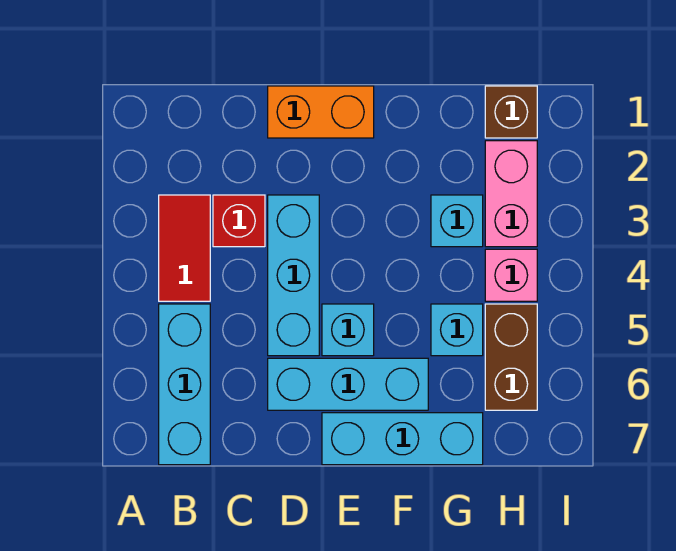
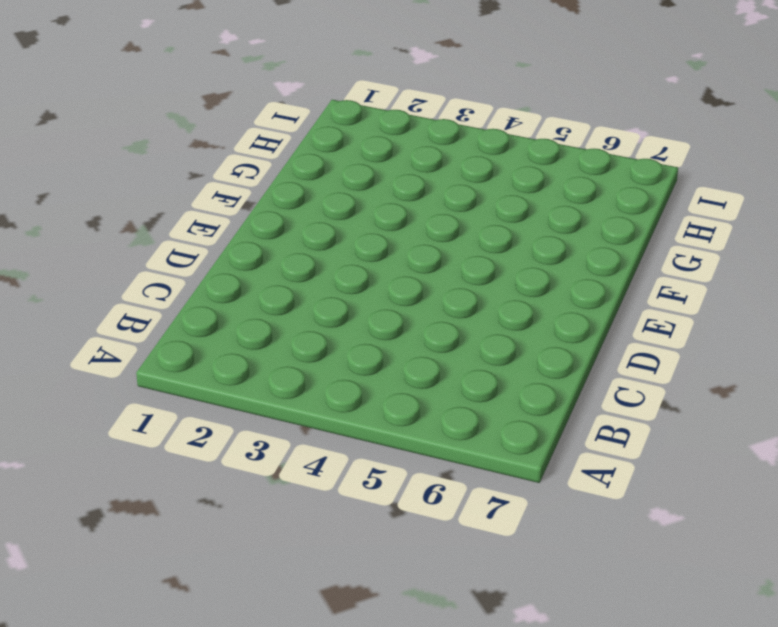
none -> red 1x2 tile [159,195,210,301]
none -> cyan 1x3 brick [159,304,210,465]
none -> red 1x1 brick [213,195,265,247]

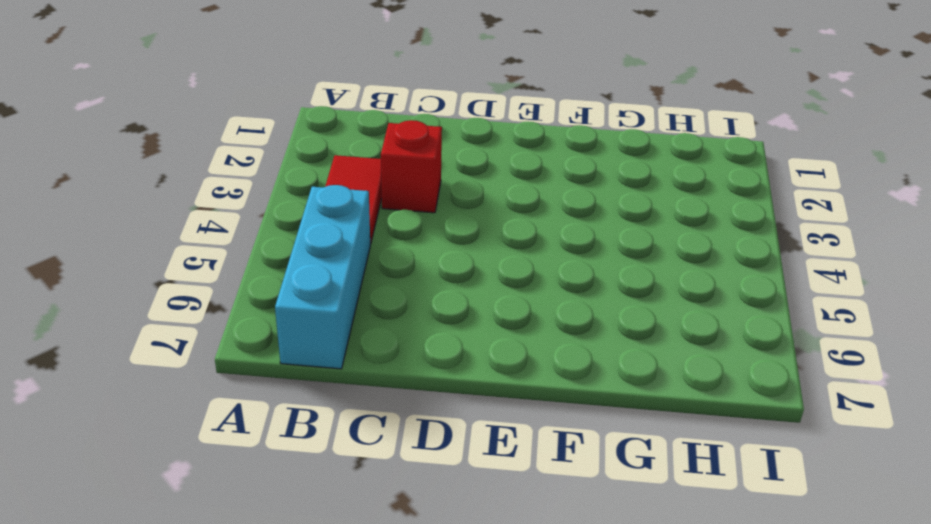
none -> orange 1x2 brick [268,86,374,138]
none -> cyan 1x3 brick [268,195,319,356]
none -> cyan 1x3 brick [268,358,428,410]

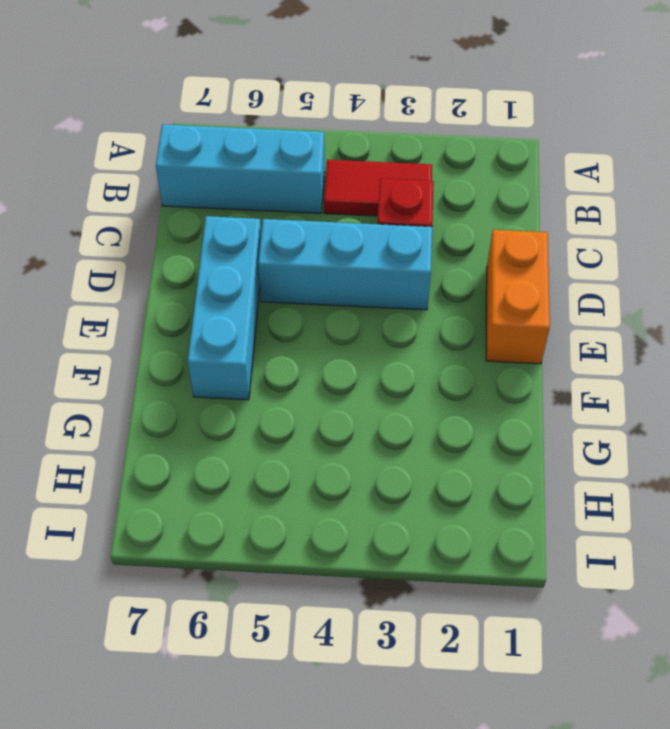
none -> cyan 1x1 brick [322,304,374,356]
none -> cyan 1x3 brick [322,413,483,465]
none -> cyan 1x1 brick [431,195,483,247]

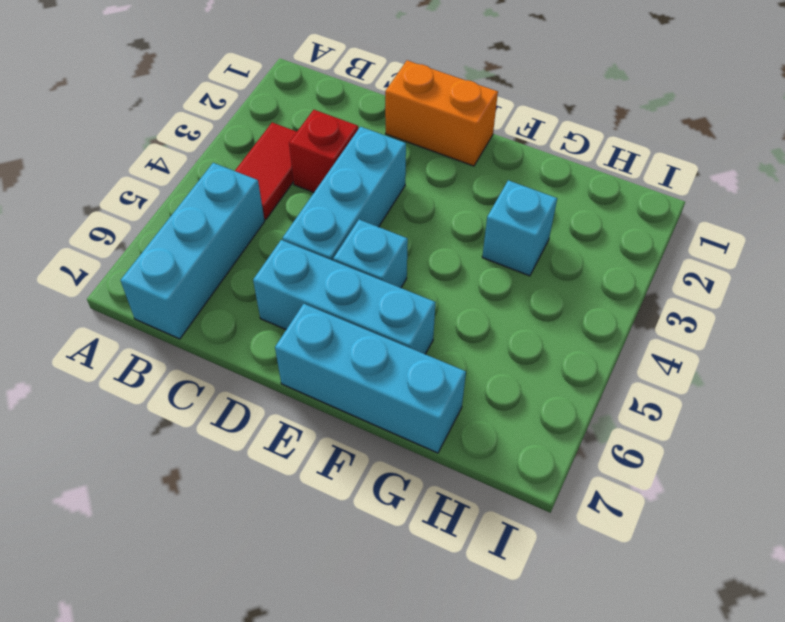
none -> cyan 1x1 brick [431,304,483,356]
none -> brown 1x1 brick [485,86,537,138]
none -> pink 1x2 brick [485,141,537,247]

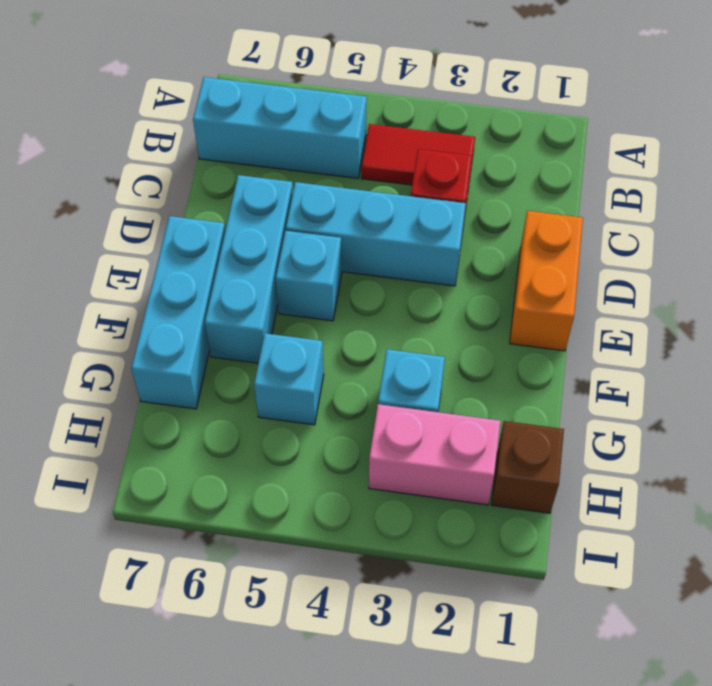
none -> pink 1x1 brick [485,249,537,301]
none -> brown 1x2 brick [485,304,537,410]

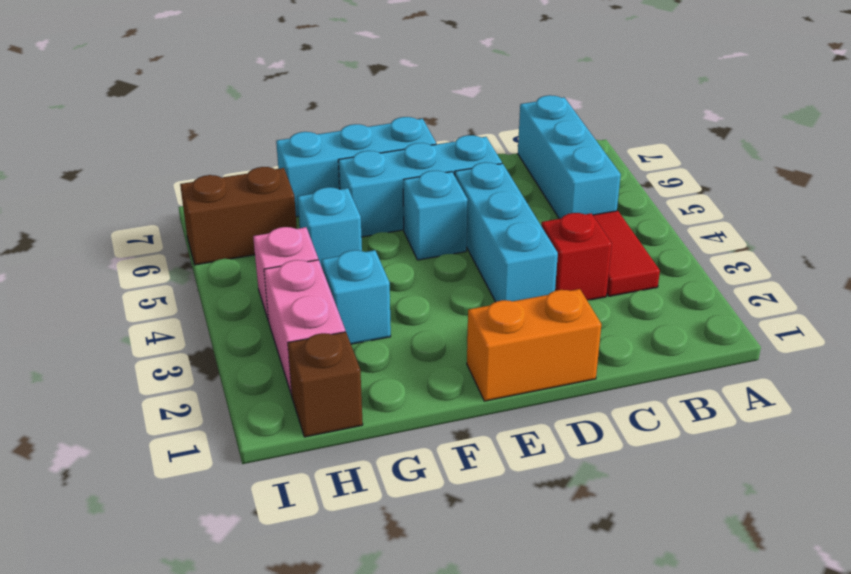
brown 1x2 brick [180,167,297,265] -> brown 1x2 brick turned to [485,304,537,410]

